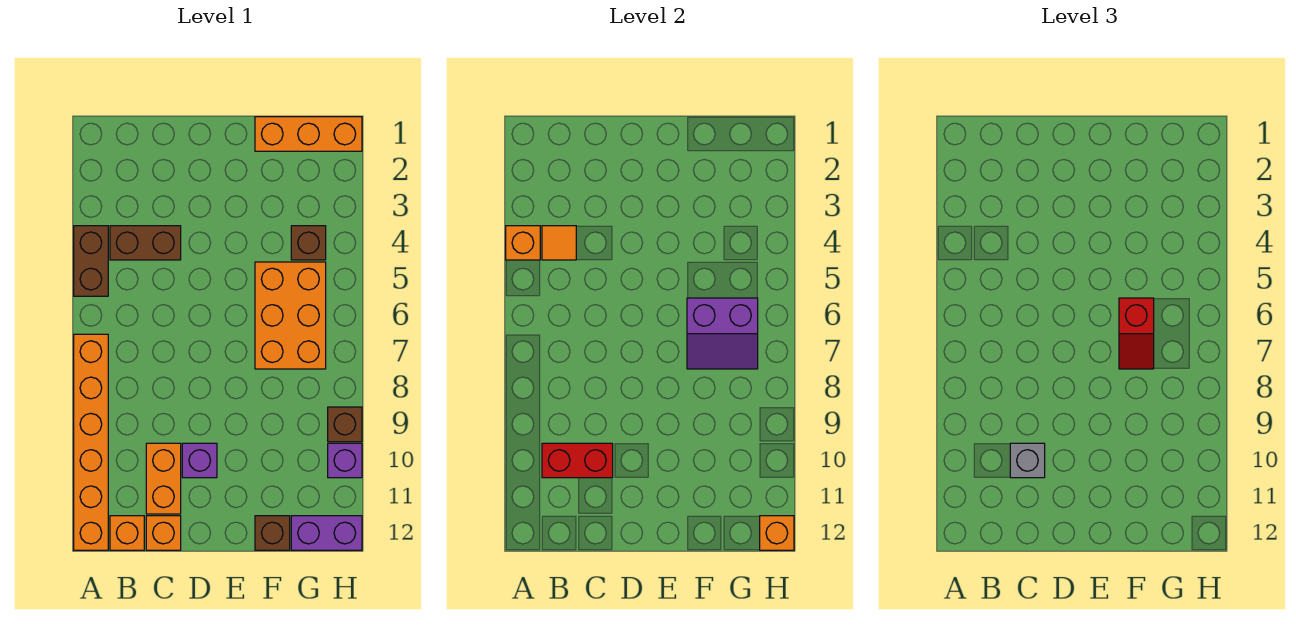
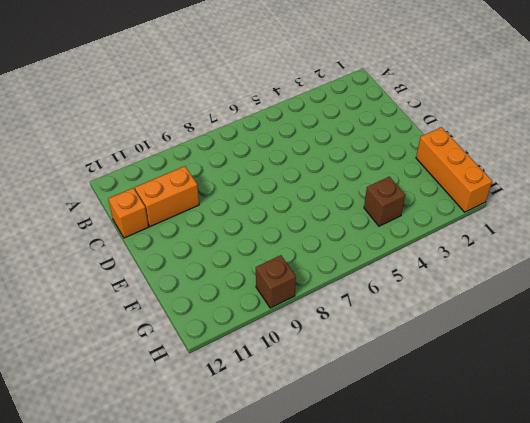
none -> brown 1x2 brick [74,226,108,296]
none -> orange 1x6 brick [74,334,108,550]
none -> brown 1x2 brick [110,226,181,260]

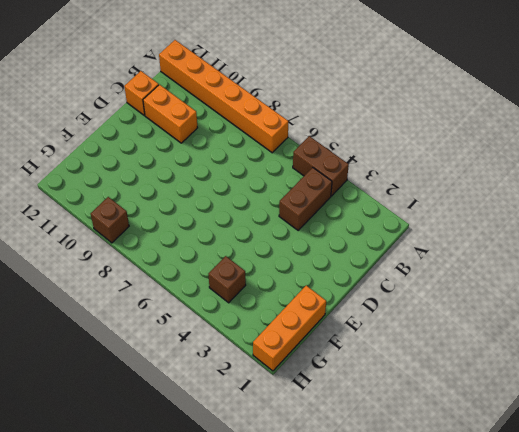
none -> orange 1x1 brick [110,516,144,550]
none -> purple 1x1 brick [182,443,217,478]
none -> orange 2x3 brick [255,262,326,369]

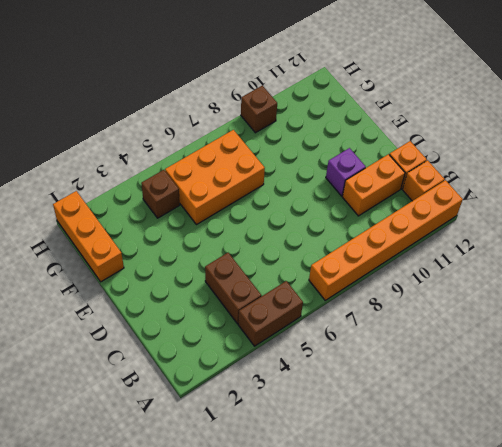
none -> brown 1x1 brick [255,516,290,550]
none -> purple 1x2 brick [291,516,362,550]
none -> purple 1x1 brick [328,443,362,478]

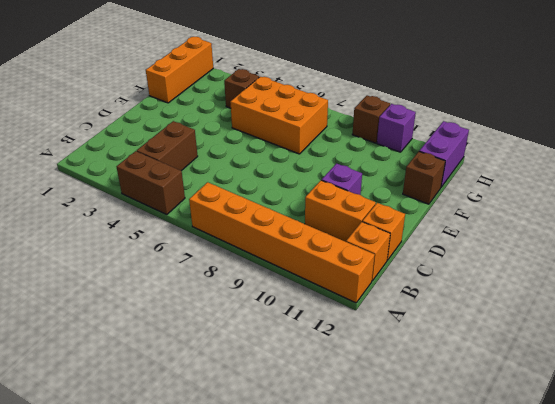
none -> orange 1x1 brick [506,226,540,260]
none -> orange 1x1 tile [542,226,576,260]
none -> red 1x2 brick [542,443,613,478]

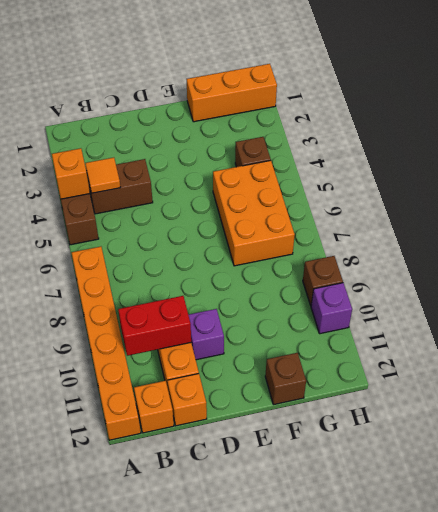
none -> purple 1x2 brick [291,516,362,550]
none -> purple 2x2 slope [687,298,758,369]
none -> orange 1x1 brick [760,516,794,550]

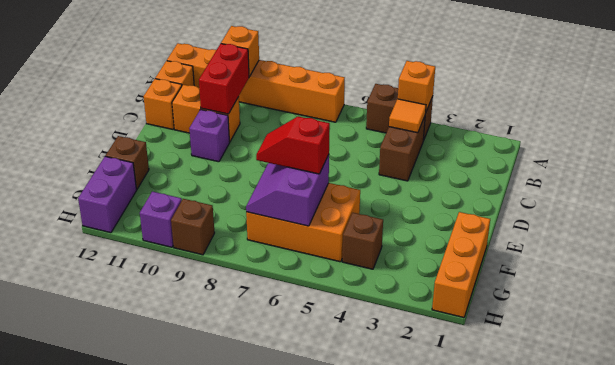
orange 1x1 brick [221,26,259,77] -> orange 1x1 brick moved to [760,516,794,550]
none -> grey 1x1 brick [1010,443,1045,478]

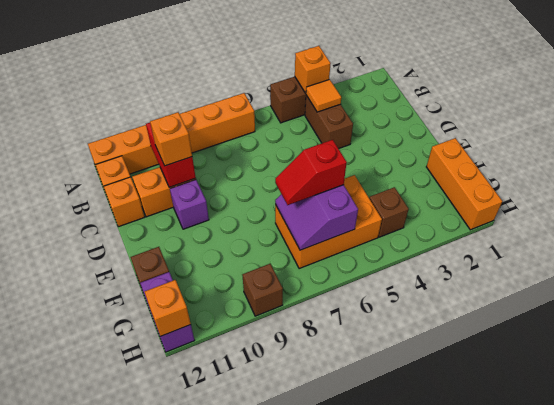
orange 1x1 brick [150,112,192,166] -> grey 1x1 brick [1010,443,1045,478]
none -> purple 1x1 brick [328,443,362,478]

